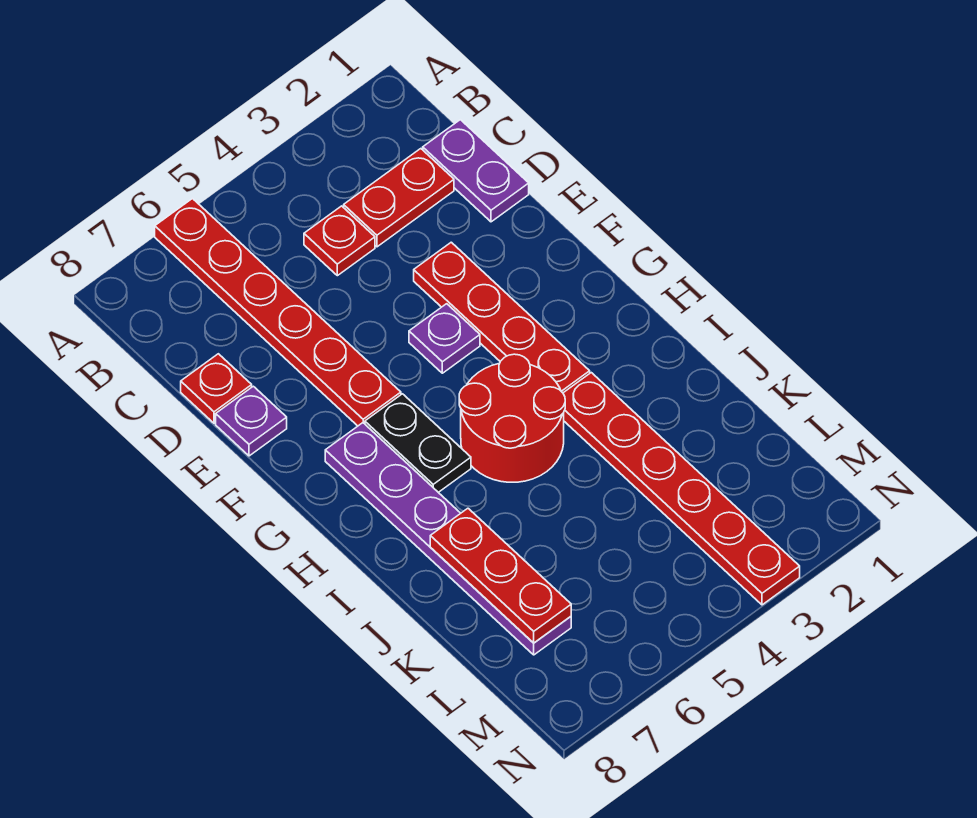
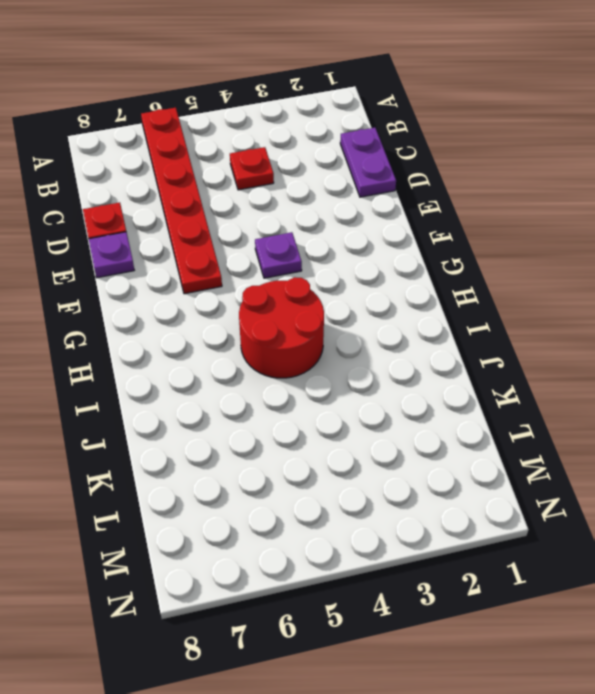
none -> red 1x2 plate [344,149,454,247]
none -> red 1x4 plate [414,242,590,393]
none -> black 1x2 plate [365,394,471,492]

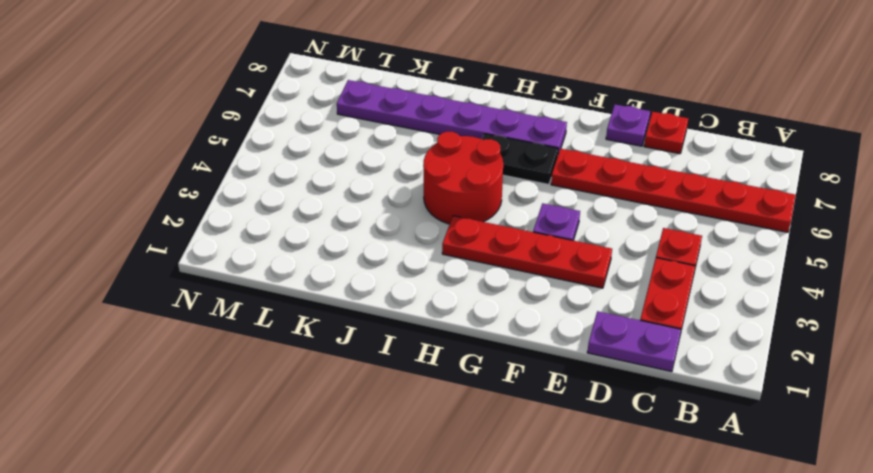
none -> red 1x6 plate [563,373,800,605]
none -> red 1x3 plate [430,508,571,643]

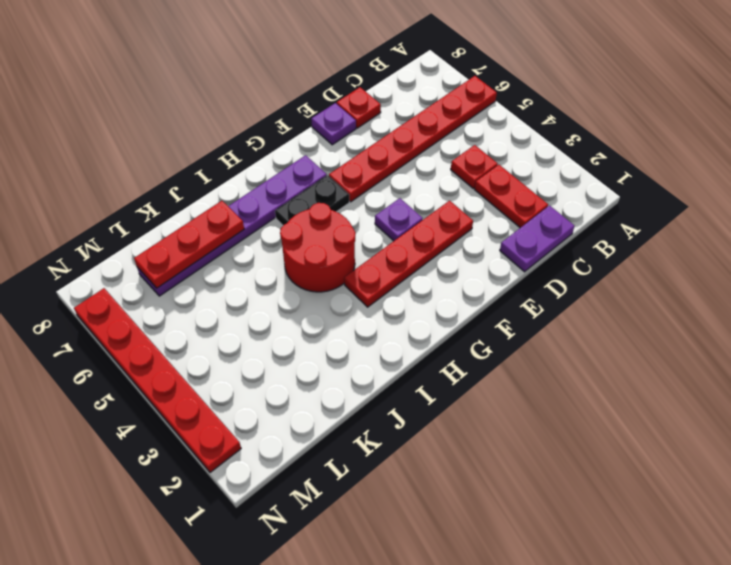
red 1x6 plate [74,288,241,472] -> red 1x6 plate turned to [563,373,800,605]

